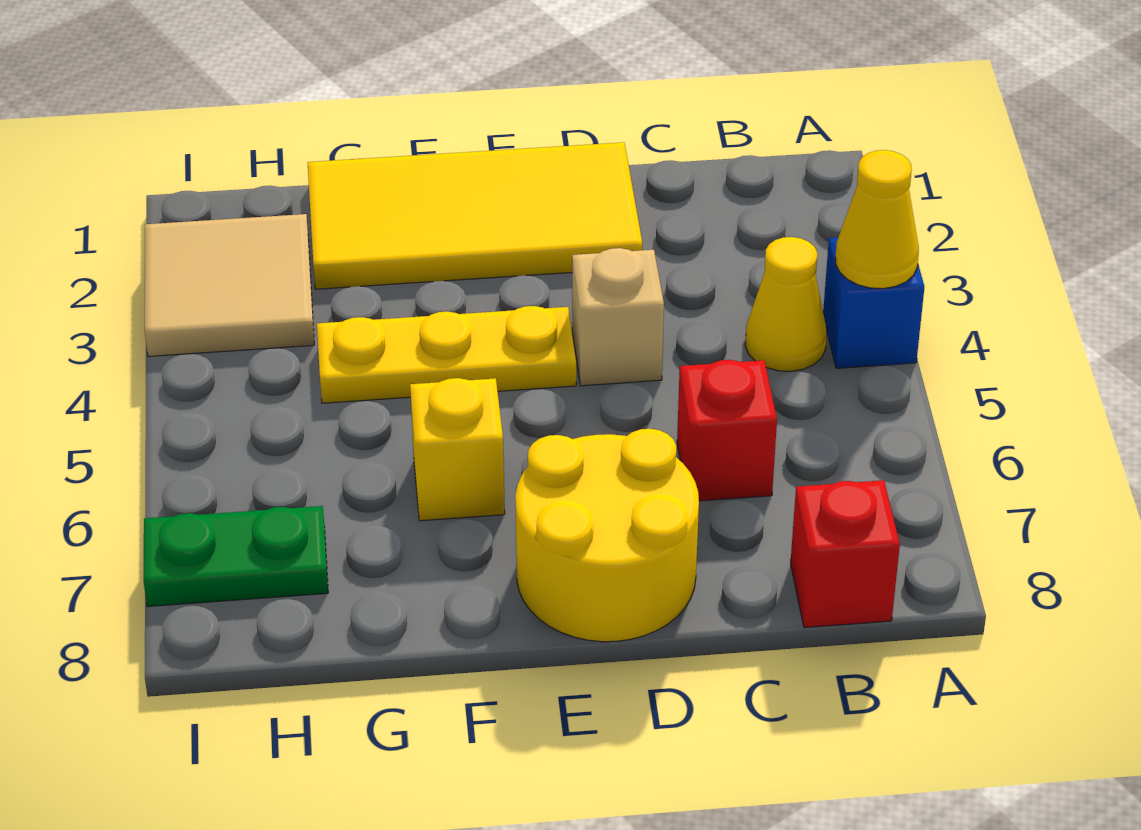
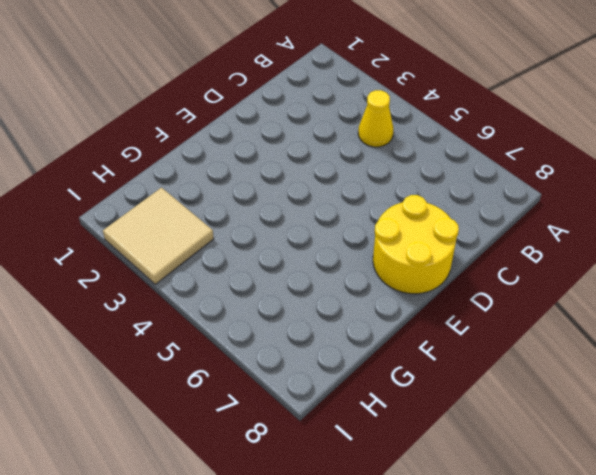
none -> blue 1x1 brick [823,238,924,368]
none -> red 1x1 brick [791,480,900,627]
none -> red 1x1 brick [677,360,777,501]

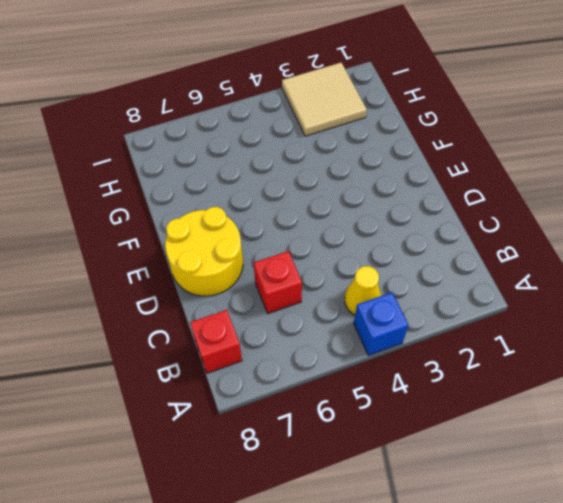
none -> yellow 2x4 tile [308,142,643,289]
none -> tan 1x1 brick [572,248,664,386]
none -> yellow 1x3 plate [317,306,576,403]

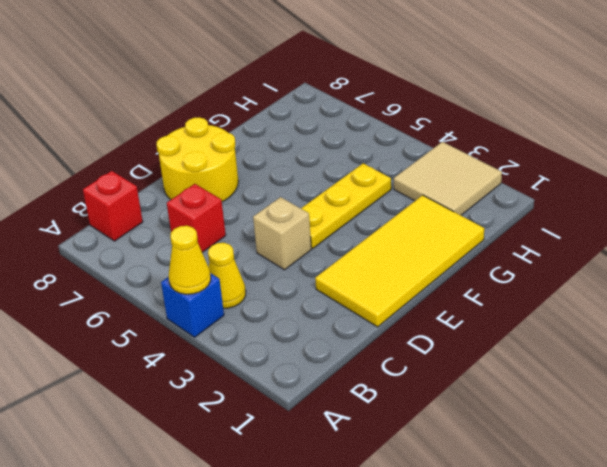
none -> yellow 1x1 brick [410,378,505,521]
none -> green 1x2 plate [144,506,328,607]

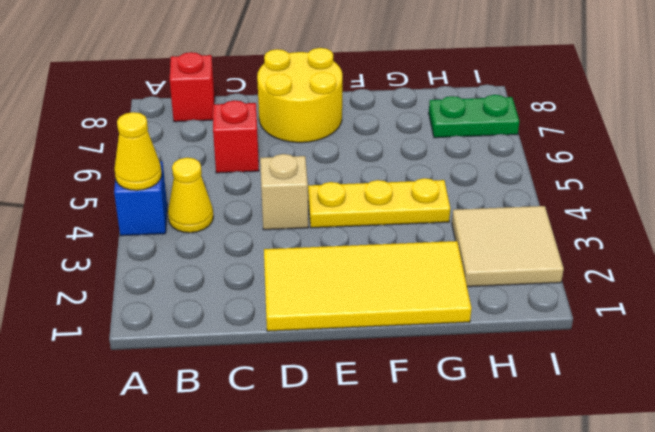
none -> yellow 1x1 brick [410,378,505,521]

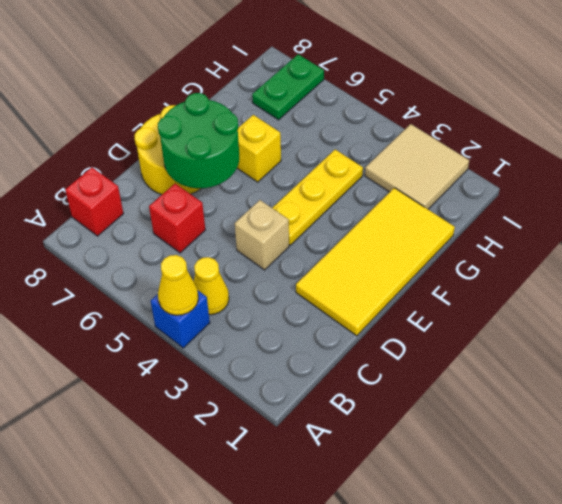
green 2x2 round brick [158,93,239,188] -> none

